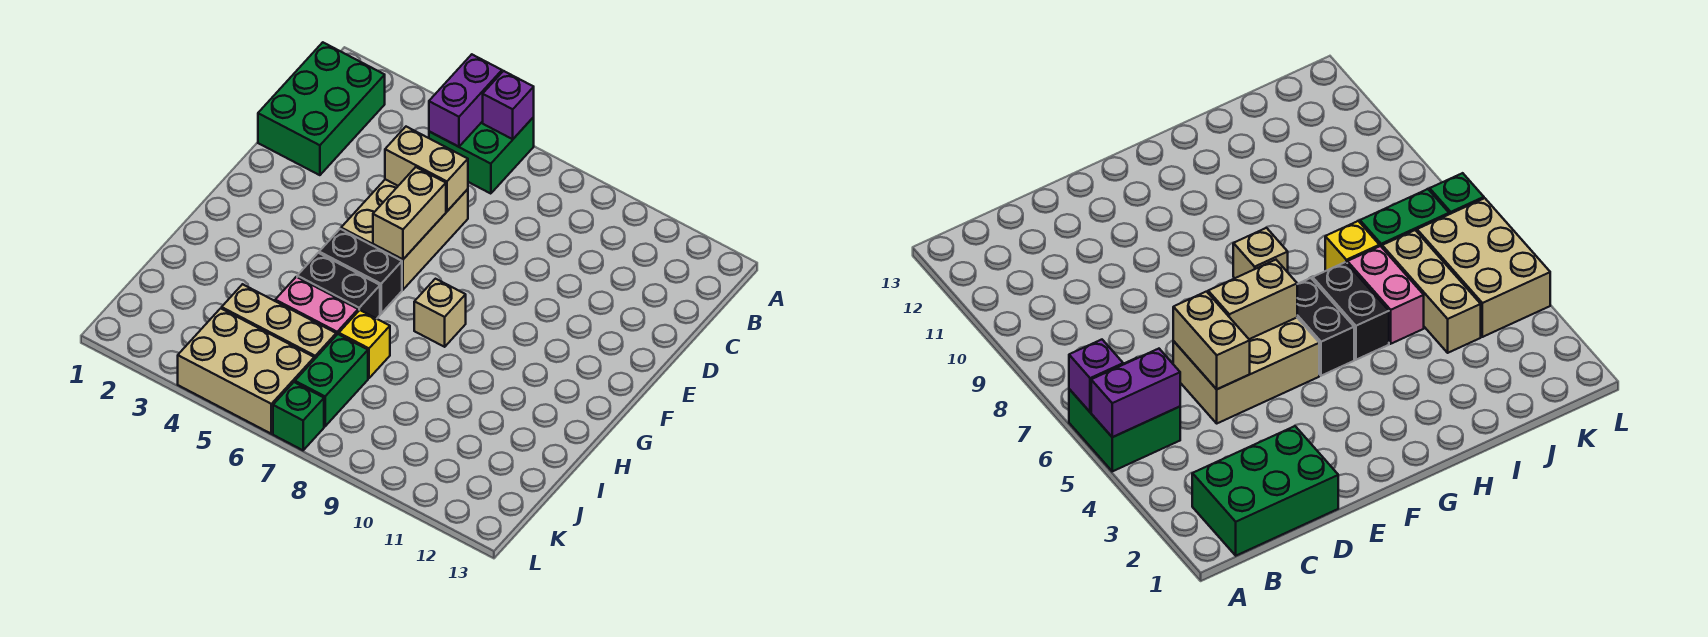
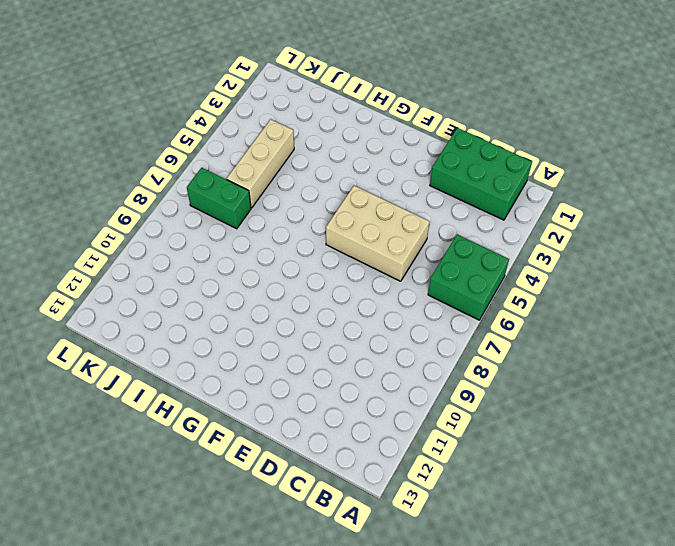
none -> black 1x2 brick [319,229,402,314]
none -> tan 1x1 brick [414,279,466,347]
none -> black 1x2 brick [297,253,380,319]

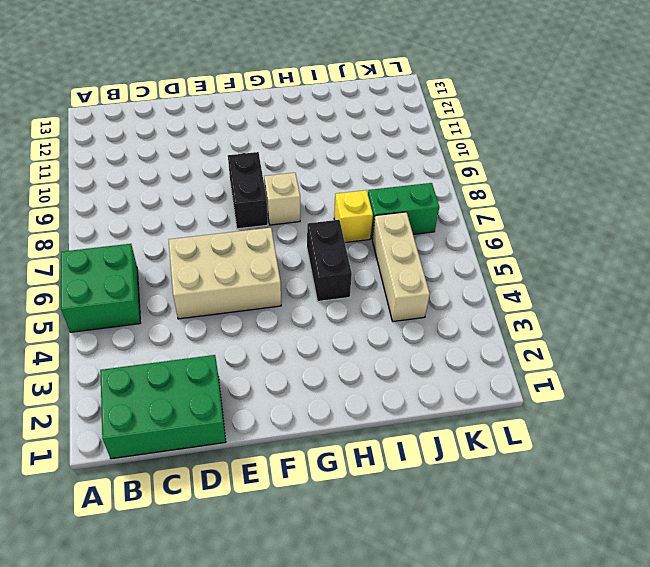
black 1x2 brick [228,152,268,229] -> black 1x2 brick moved to [319,229,402,314]
none -> pink 1x2 brick [275,277,358,335]
none -> tan 2x3 brick [178,308,314,434]
none -> green 1x1 brick [273,382,324,450]

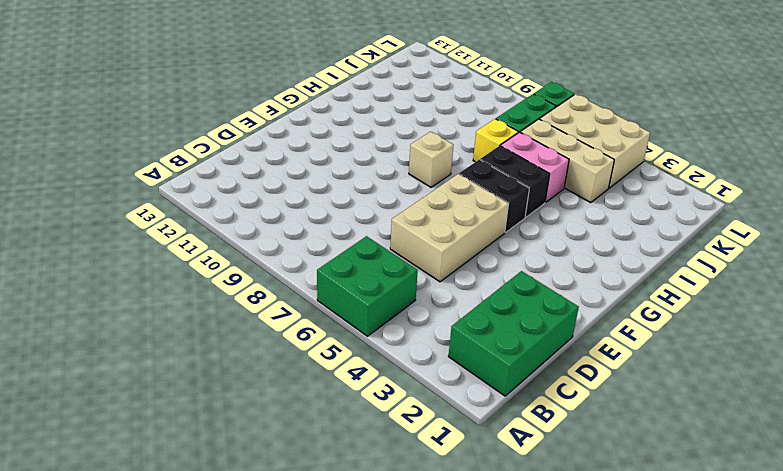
none -> purple 1x2 brick [429,54,502,147]
none -> purple 1x1 brick [483,71,534,139]
none -> tan 1x2 brick [385,127,468,211]

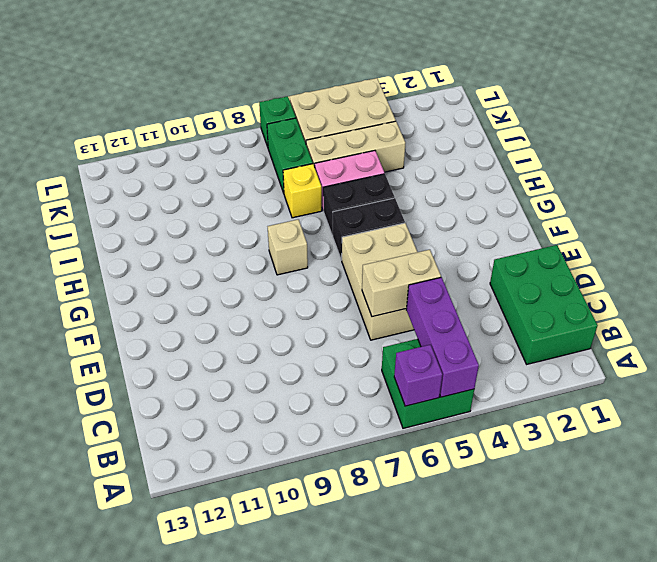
purple 1x3 brick [406,277,479,397] -> purple 1x2 brick [429,54,502,147]
none -> tan 1x2 brick [373,167,446,259]

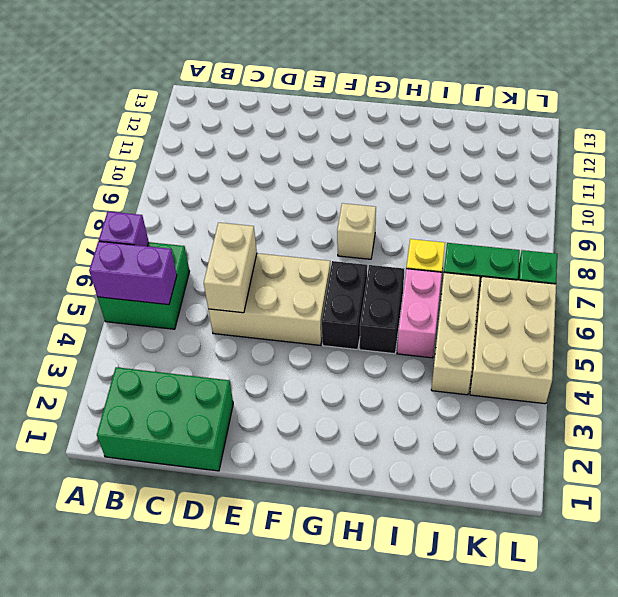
none -> tan 1x2 brick [373,167,446,259]

